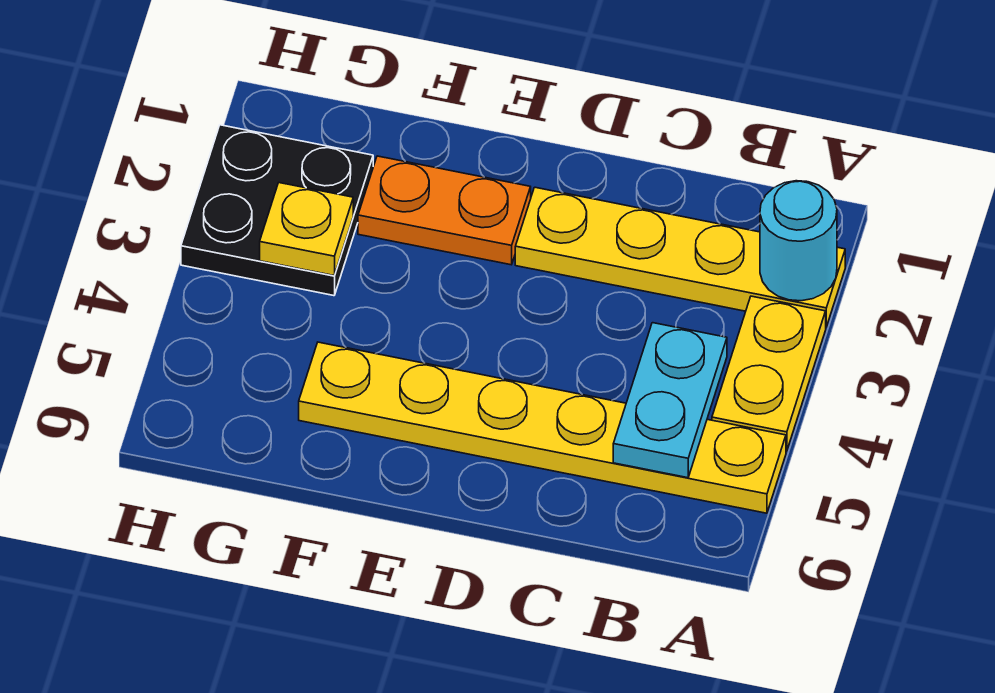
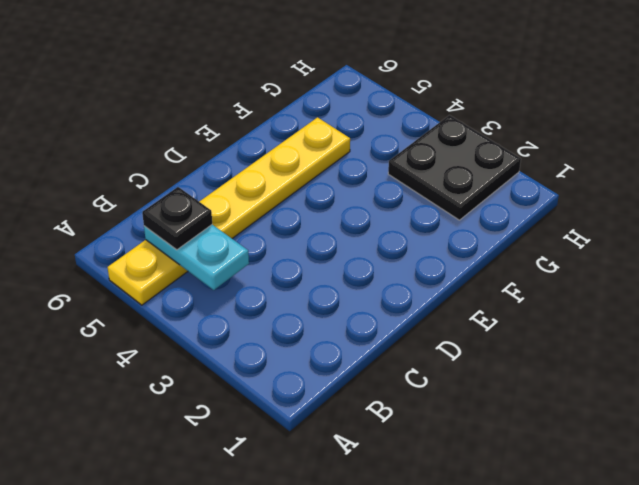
black 1x1 plate [142,187,212,250] -> none
none -> yellow 1x4 plate [515,187,845,327]
none -> yellow 1x2 plate [712,296,826,451]

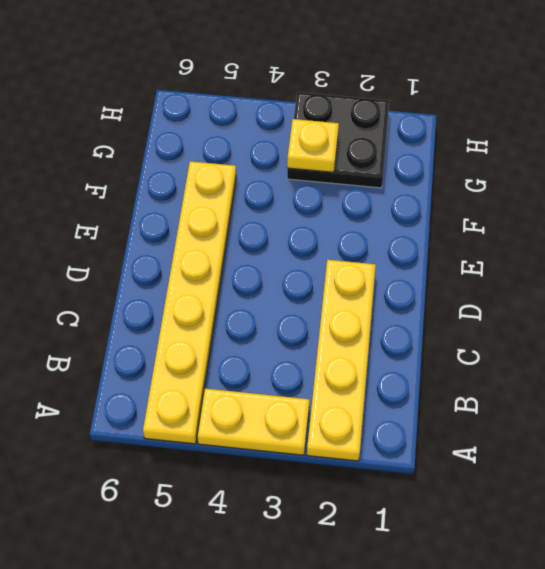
none -> orange 1x2 plate [358,156,531,265]
none -> cyan 1x1 round brick [760,181,837,301]

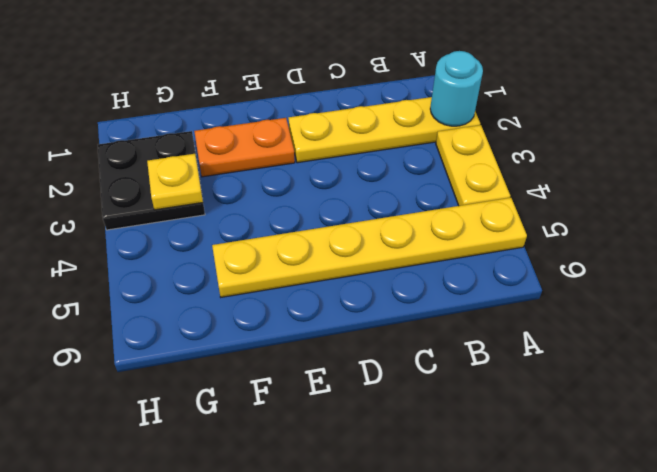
none -> cyan 1x2 plate [613,323,727,478]

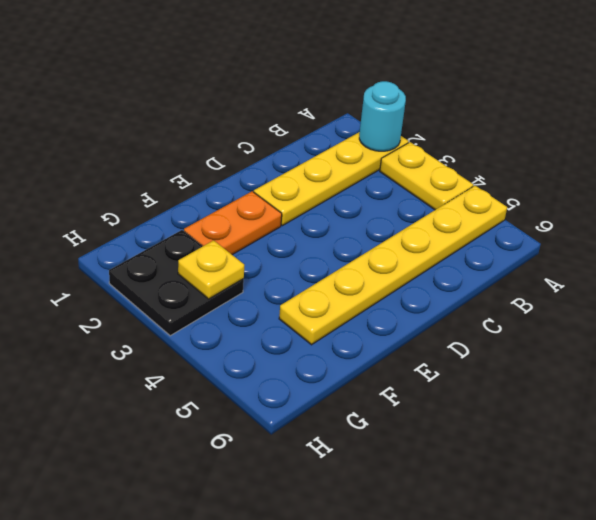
none -> cyan 1x2 plate [613,323,727,478]

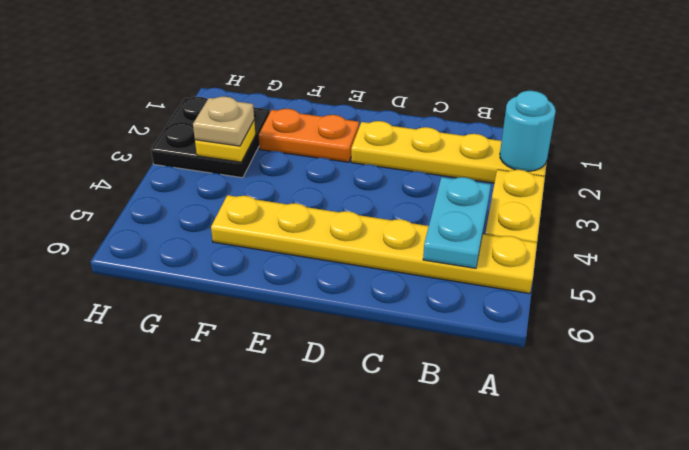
tan 1x1 plate [193,97,254,146] -> none

